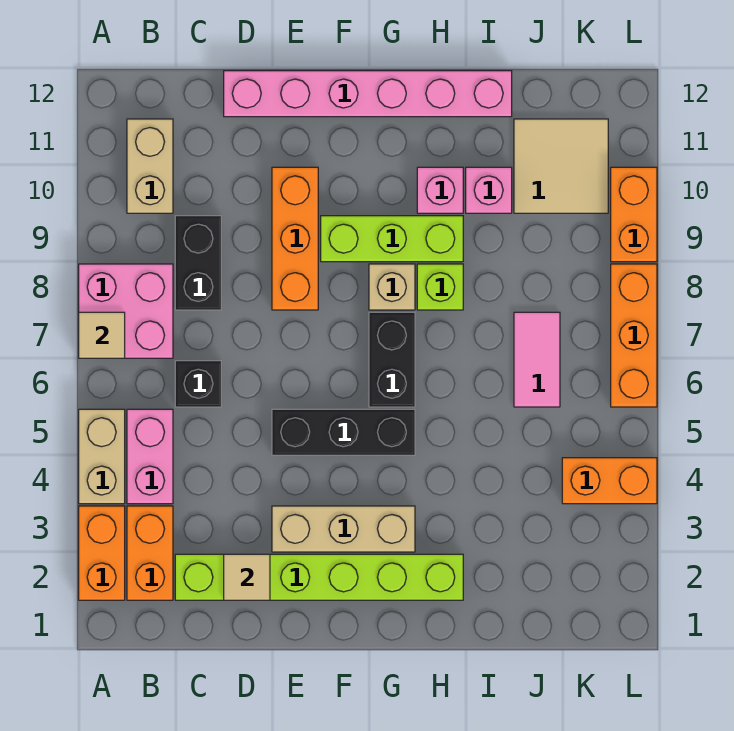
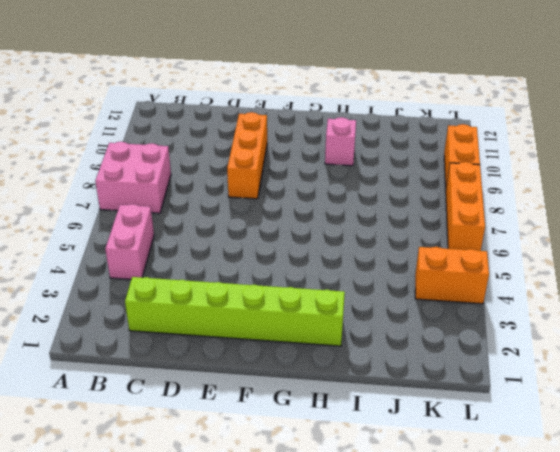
none -> orange 1x2 brick [79,506,125,600]
none -> tan 1x2 brick [79,409,125,504]
none -> orange 1x2 brick [127,506,173,600]

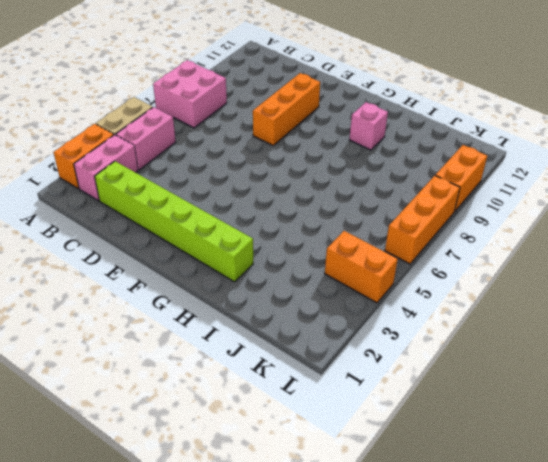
pink 1x2 brick [74,135,138,201] -> orange 1x2 brick [127,506,173,600]
none -> tan 1x2 brick [127,119,173,213]
none -> black 1x1 brick [175,361,221,407]
none -> black 1x2 brick [175,216,221,310]

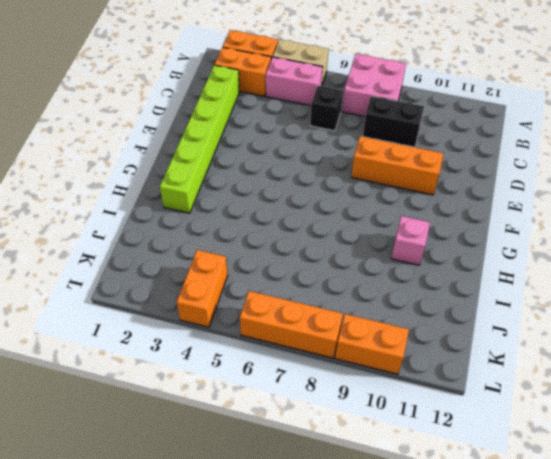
none -> tan 1x2 brick [127,119,173,213]
none -> pink 1x6 brick [224,71,512,117]
none -> tan 1x3 brick [272,506,415,552]

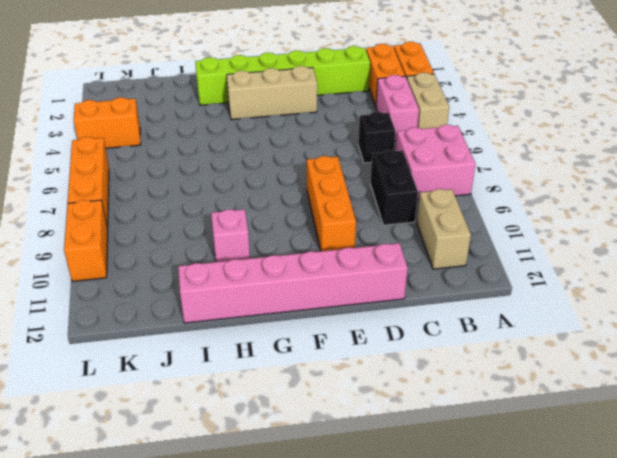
none -> black 1x3 brick [272,409,415,455]
none -> lime 1x3 brick [321,216,463,262]
none -> black 1x2 brick [369,312,415,407]

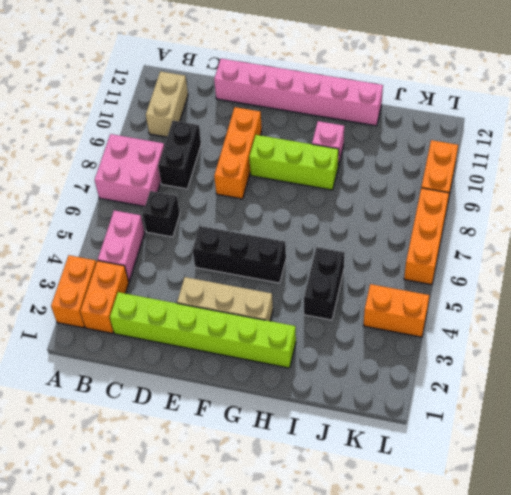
black 1x2 brick [304,247,344,320] -> black 1x2 brick moved to [369,312,415,407]
none -> tan 1x2 brick [79,409,125,504]
none -> tan 1x1 brick [369,264,415,310]
none -> lime 1x1 brick [417,264,463,310]

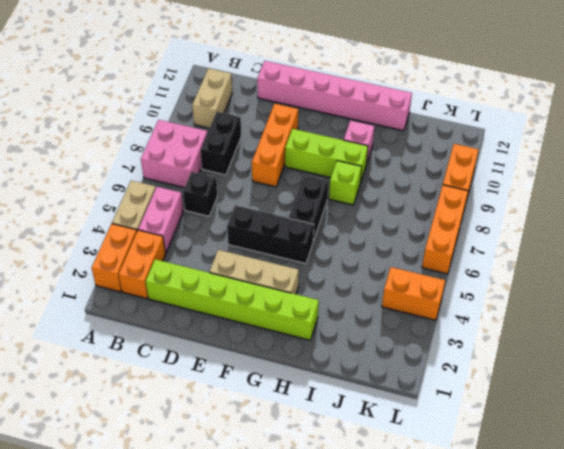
none -> tan 1x1 brick [369,264,415,310]
none -> pink 1x1 brick [466,167,512,213]
none -> pink 1x2 tile [514,312,560,407]

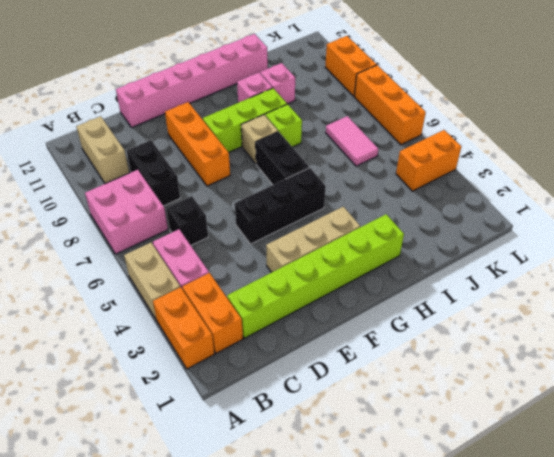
none -> tan 2x2 tile [514,119,608,213]
none -> tan 1x1 tile [79,312,125,358]
none -> tan 1x1 tile [224,554,270,600]

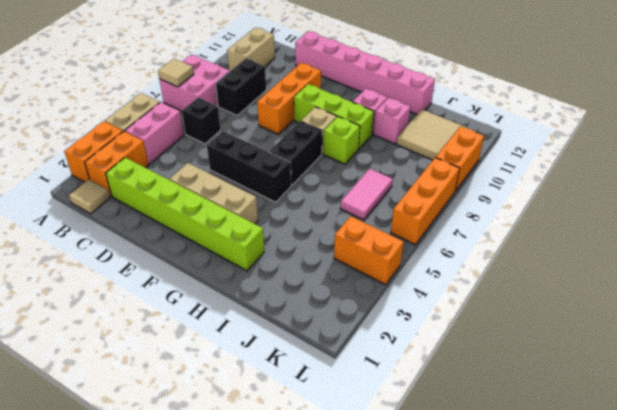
tan 1x1 tile [69,179,110,214] -> tan 1x1 tile moved to [224,554,270,600]

